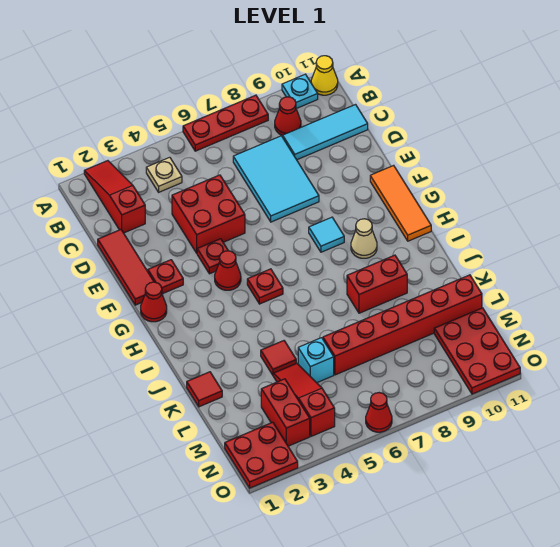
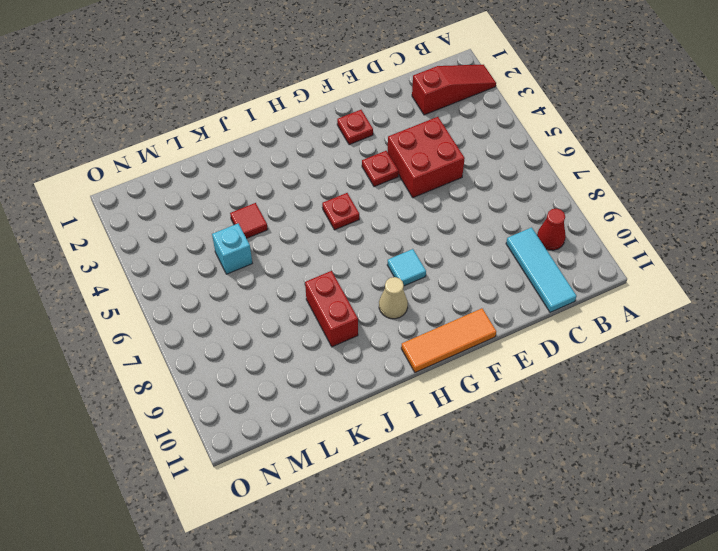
none -> red 1x3 plate [183,95,268,151]
none -> cyan 1x1 plate [282,74,318,109]
none -> yellow 1x1 cone [311,56,338,95]

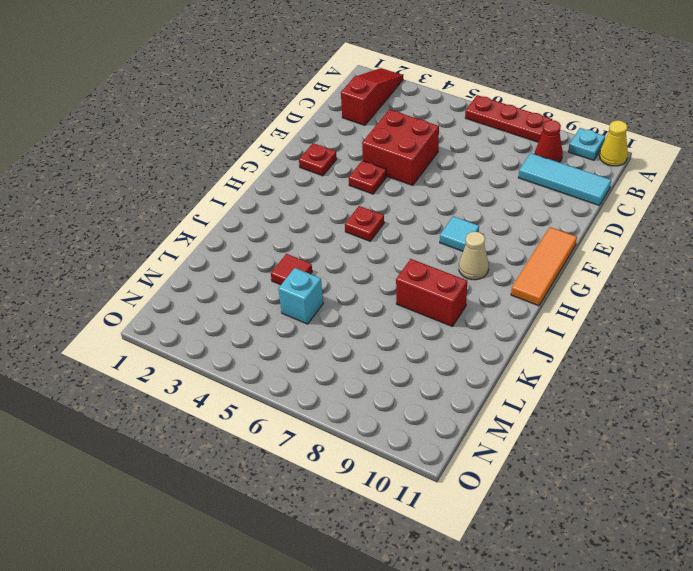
none -> tan 1x1 plate [146,157,182,192]
none -> cyan 2x3 tile [233,136,319,222]
none -> red 1x3 tile [98,230,154,305]

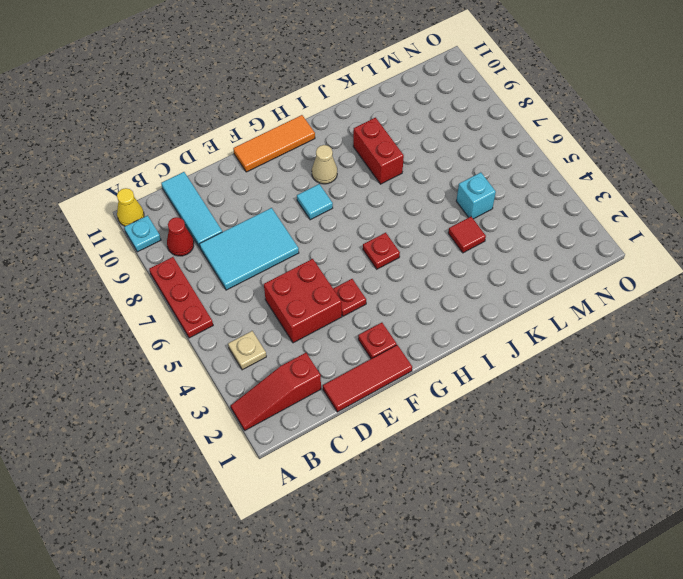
none -> red 1x1 cone [141,282,167,322]
none -> red 1x1 cone [215,251,241,290]
none -> red 1x1 tile [187,372,222,407]

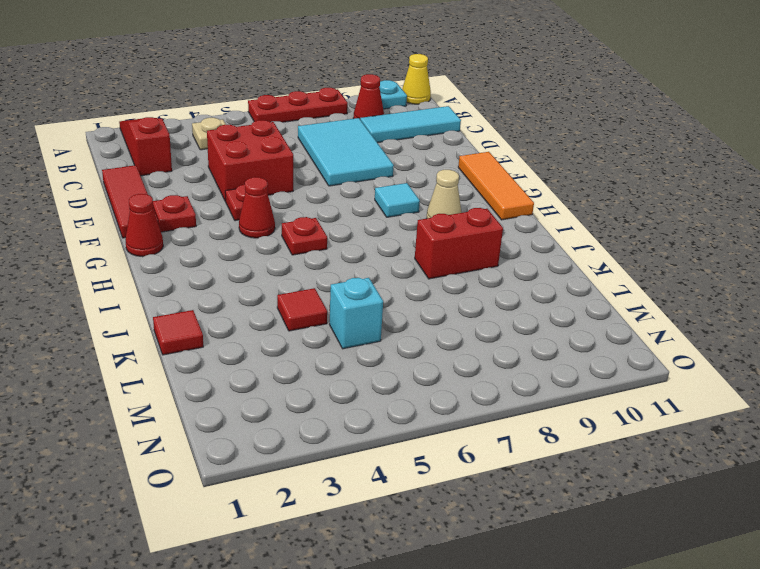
none -> red 1x3 slope [273,363,335,436]
none -> red 1x6 brick [323,275,482,375]
none -> red 1x2 brick [261,379,310,446]

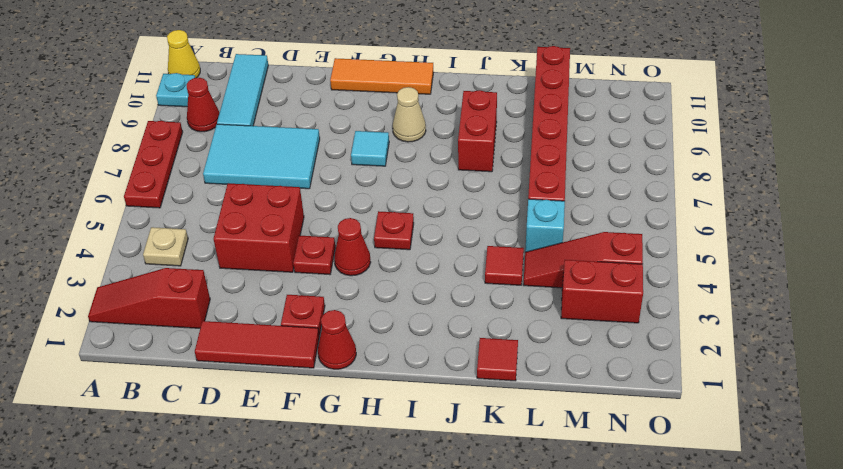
none -> red 2x3 plate [434,308,520,394]
none -> red 2x2 plate [225,422,298,488]
none -> red 1x1 cone [366,393,392,432]

